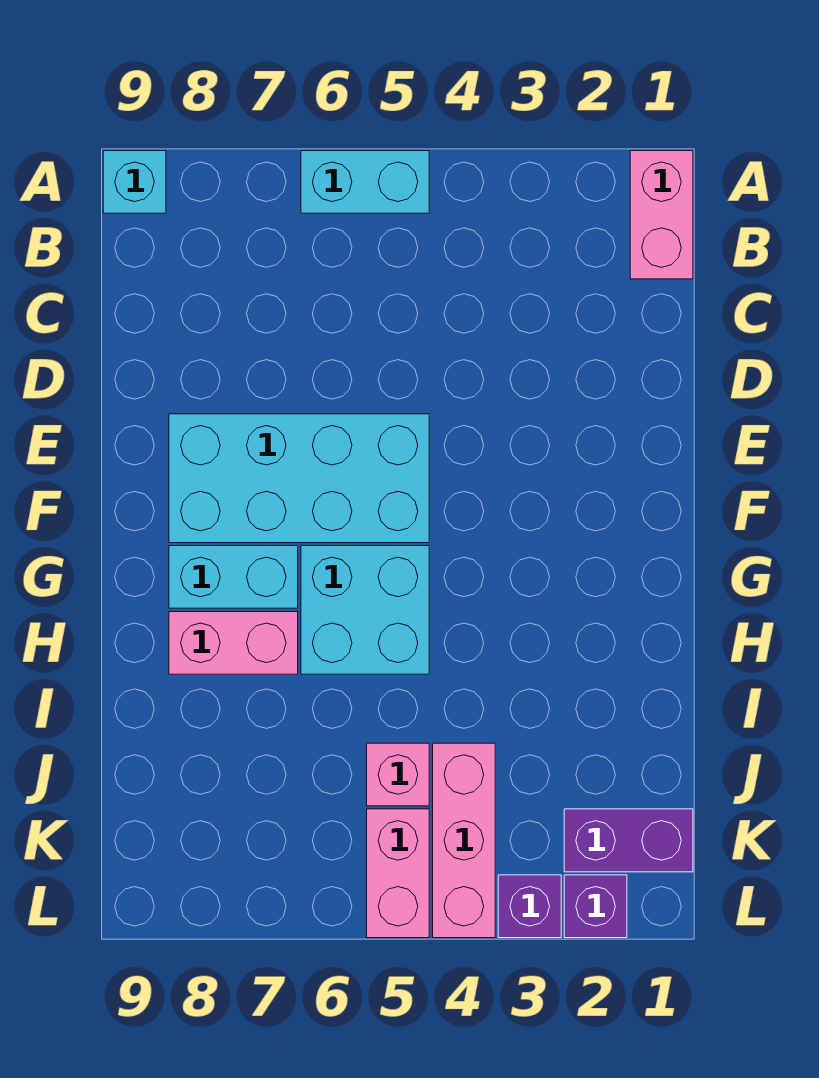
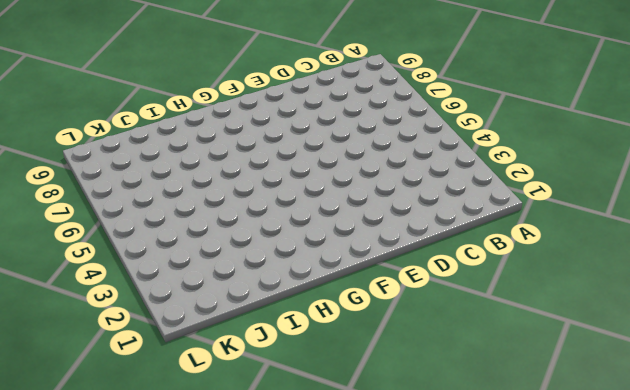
none -> pink 1x2 brick [630,151,693,279]
none -> cyan 1x2 brick [301,151,429,213]
none -> cyan 1x1 brick [103,151,166,213]

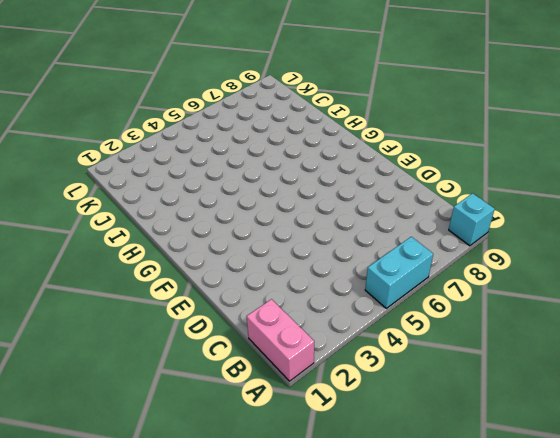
none -> cyan 2x4 brick [169,414,429,543]
none -> cyan 2x2 brick [301,546,429,674]
none -> cyan 1x2 brick [169,546,298,608]

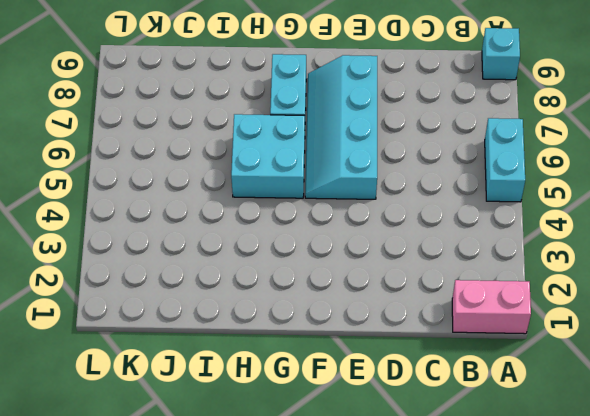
cyan 2x4 slope [305,55,377,199] -> cyan 2x4 brick [169,414,429,543]
none -> pink 1x2 brick [169,612,298,674]
none -> pink 1x3 brick [433,743,495,938]
none -> pink 1x1 brick [367,743,429,806]

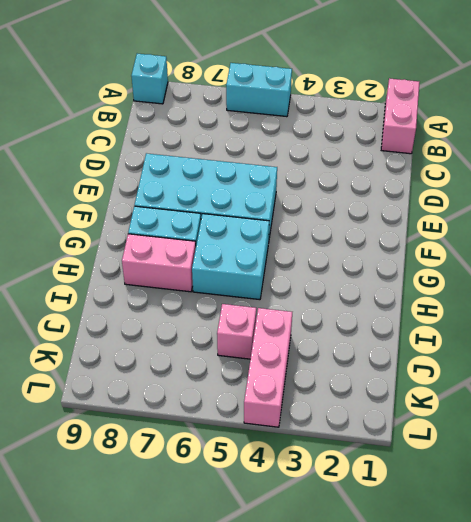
none -> purple 1x2 brick [564,809,693,872]
none -> pink 1x2 brick [367,809,429,938]
none -> purple 1x1 brick [564,875,627,938]

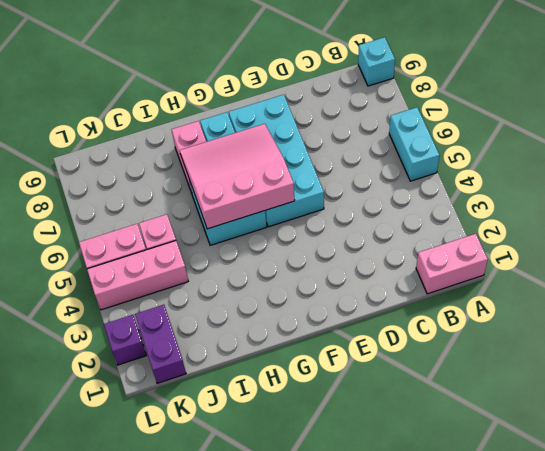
pink 3x3 slope [180,124,295,229] -> none
none -> purple 1x1 brick [498,875,561,938]

